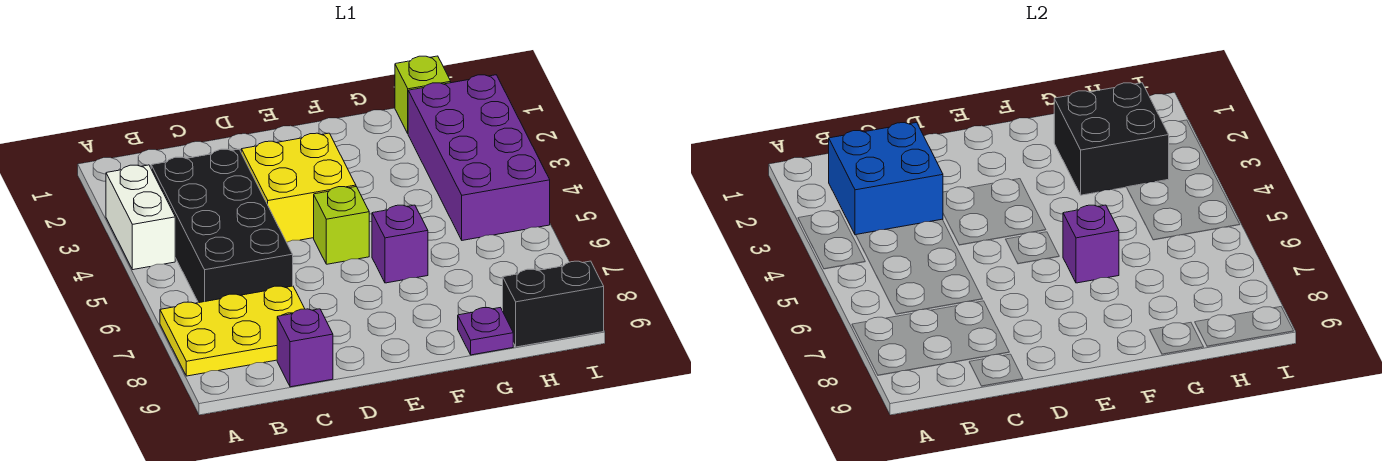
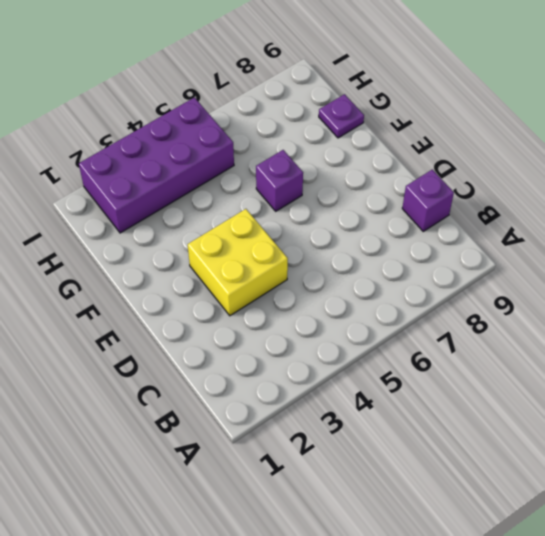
none -> white 1x2 brick [106,165,175,270]
none -> yellow 2x3 plate [160,286,305,376]
none -> black 2x4 brick [151,149,293,303]

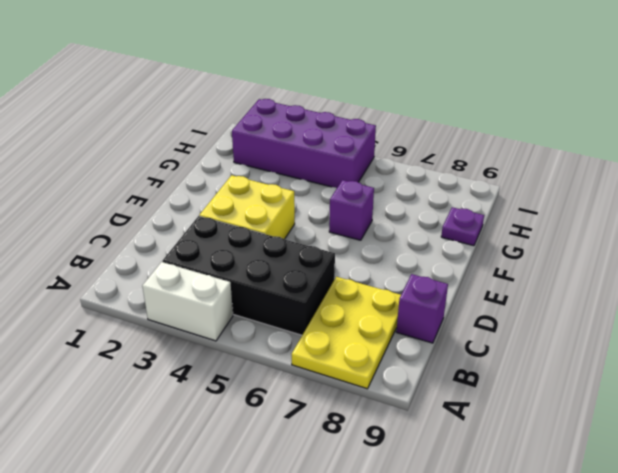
none -> lime 1x1 brick [314,187,369,264]
none -> lime 1x1 brick [395,56,451,133]
none -> black 1x2 brick [503,261,604,347]

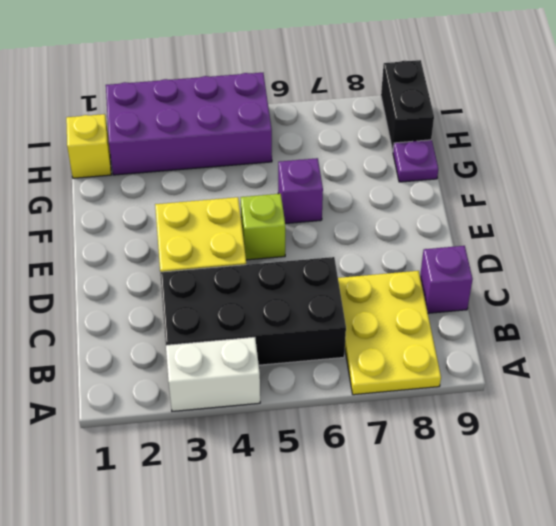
yellow 1x1 brick [66,114,111,178] -> lime 1x1 brick [395,56,451,133]
none -> blue 2x2 brick [829,123,943,235]
none -> purple 1x1 brick [1063,205,1119,283]
none -> black 2x2 brick [1054,83,1169,195]

